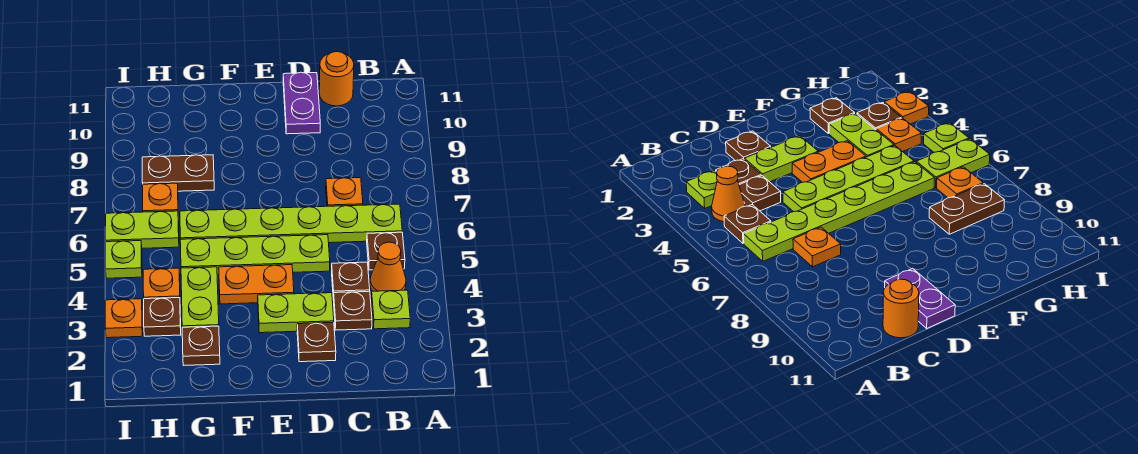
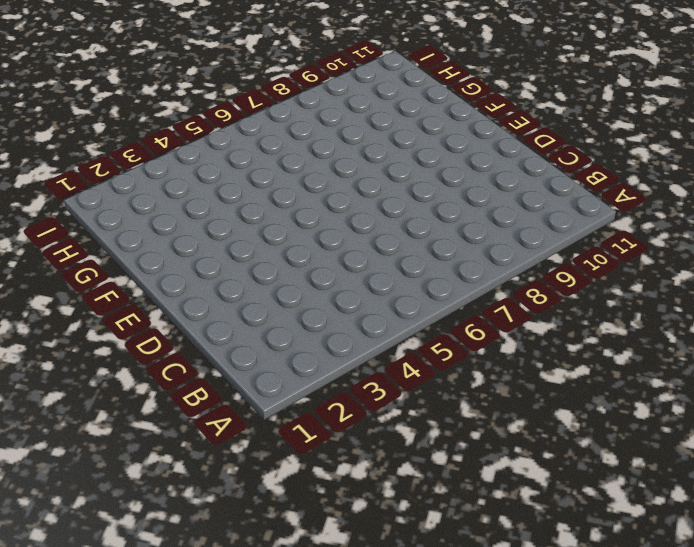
none -> lime 1x1 plate [371,290,410,329]
none -> orange 1x1 cone [370,242,406,291]
none -> brown 1x1 plate [367,232,405,270]

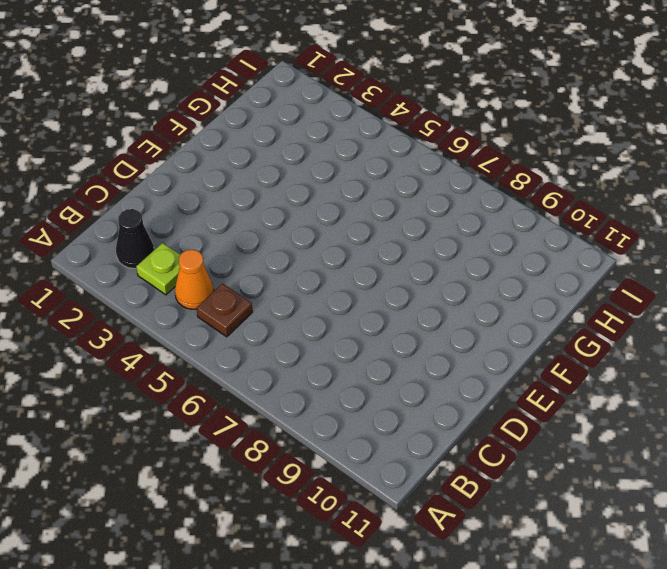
black 1x1 cone [116,209,154,268] -> none
none -> lime 1x6 plate [180,204,402,243]
none -> brown 1x1 plate [334,291,372,330]
none -> brown 1x1 plate [332,262,370,300]

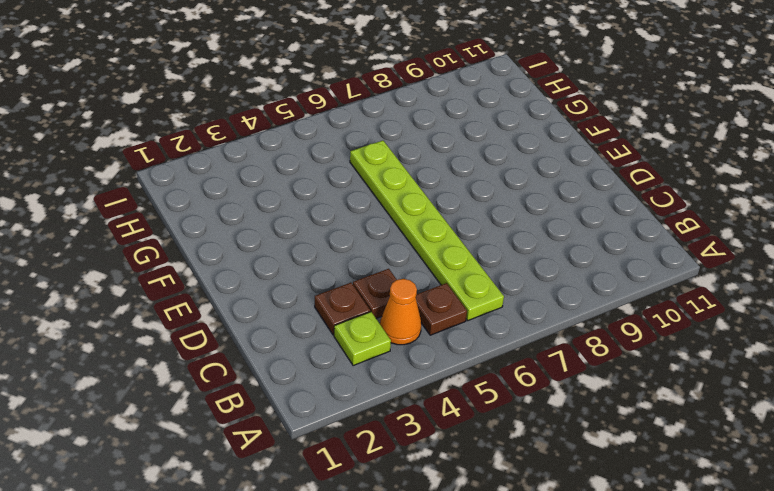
none -> orange 1x1 plate [326,178,363,206]
none -> orange 1x1 round brick [319,52,354,106]
none -> brown 1x1 plate [297,322,336,362]

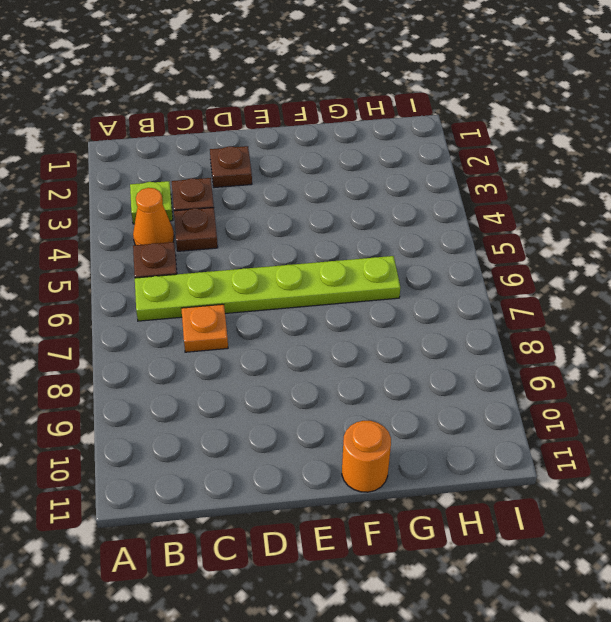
orange 1x1 round brick [342,421,391,492] -> orange 1x1 round brick moved to [319,52,354,106]
none -> lime 1x2 plate [258,293,334,333]
none -> lime 1x4 plate [180,235,330,275]
none -> purple 1x2 plate [283,72,320,134]

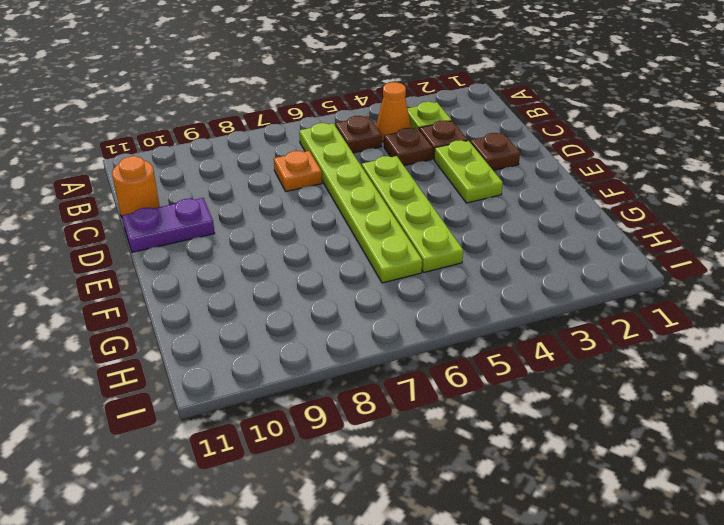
none -> orange 1x2 plate [219,265,294,304]
none -> brown 1x1 plate [182,326,220,365]
none -> lime 1x2 plate [181,267,219,327]

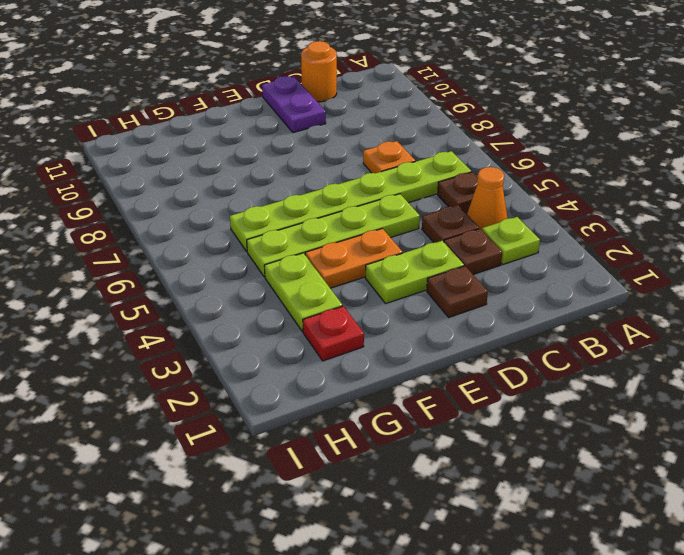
red 1x1 plate [303,306,364,361] -> brown 1x1 plate [182,326,220,365]
none -> brown 1x2 plate [142,155,214,191]
none -> brown 1x1 plate [144,298,181,336]
none -> orange 1x1 plate [143,268,180,299]

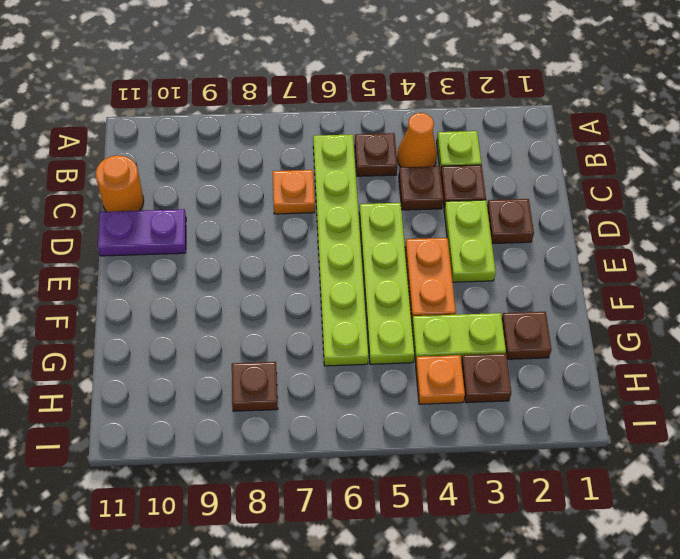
brown 1x1 plate [232,362,278,411] -> brown 1x2 plate [142,155,214,191]
none -> lime 1x2 plate [106,211,179,248]
none -> orange 1x1 plate [143,183,178,212]
none -> orange 1x1 plate [105,299,143,338]

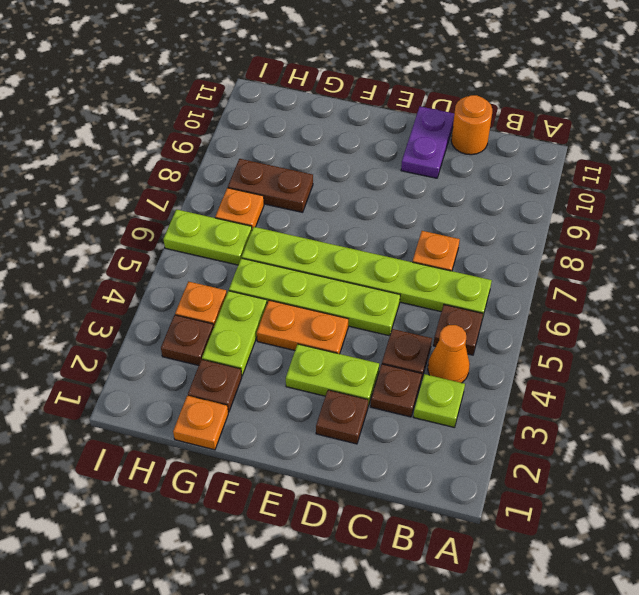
orange 1x1 plate [173,396,228,450] -> orange 1x1 plate moved to [105,299,143,338]
none -> lime 1x1 plate [106,241,142,278]

